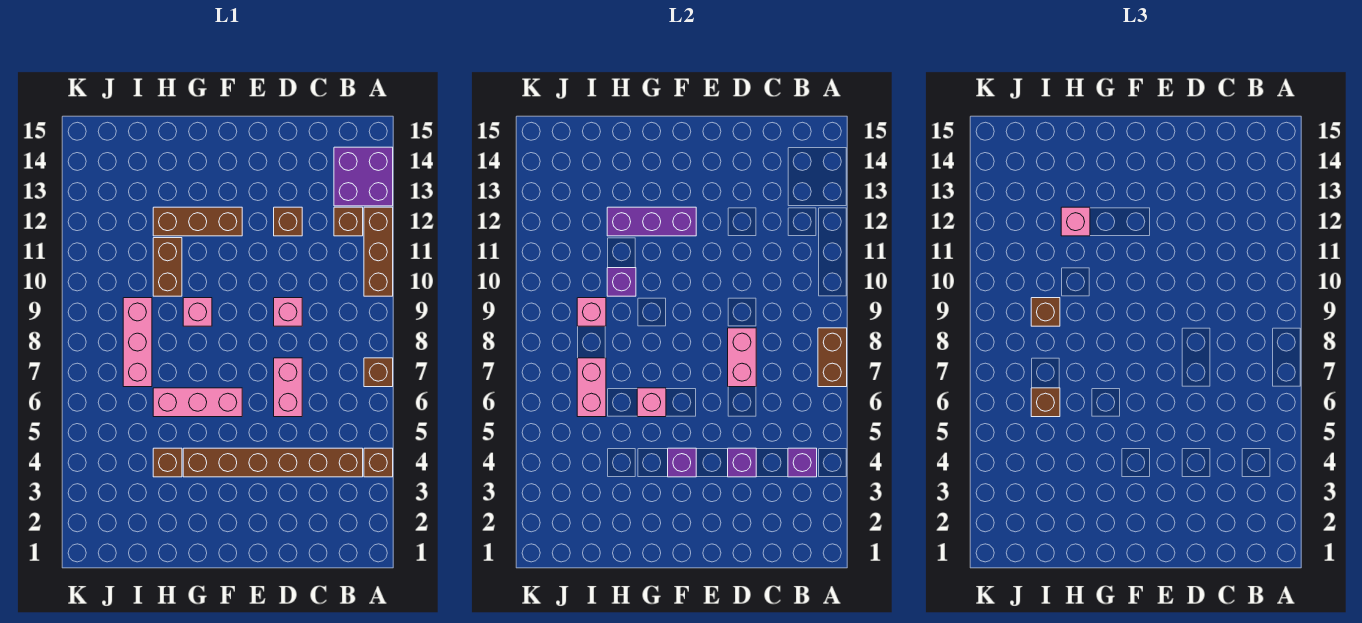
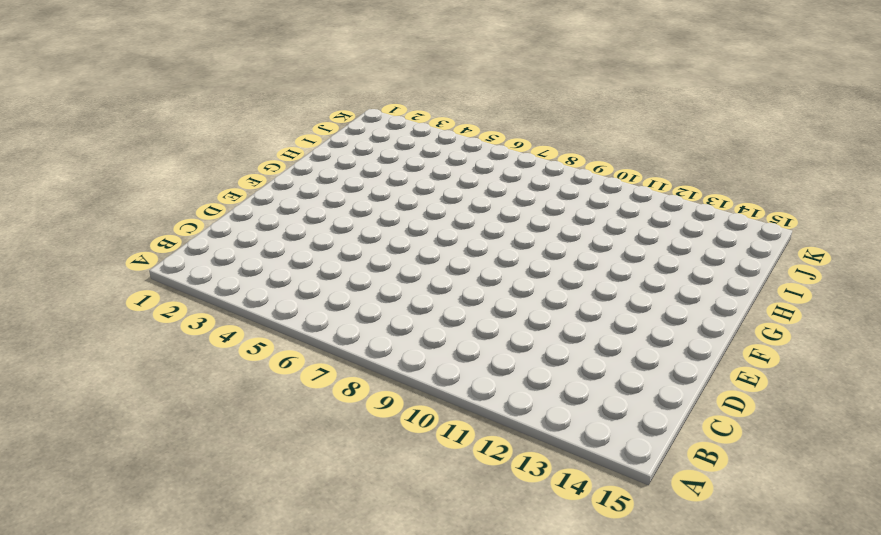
none -> brown 1x1 brick [364,448,393,477]
none -> brown 1x1 brick [364,358,393,387]
none -> brown 1x3 brick [364,207,393,296]

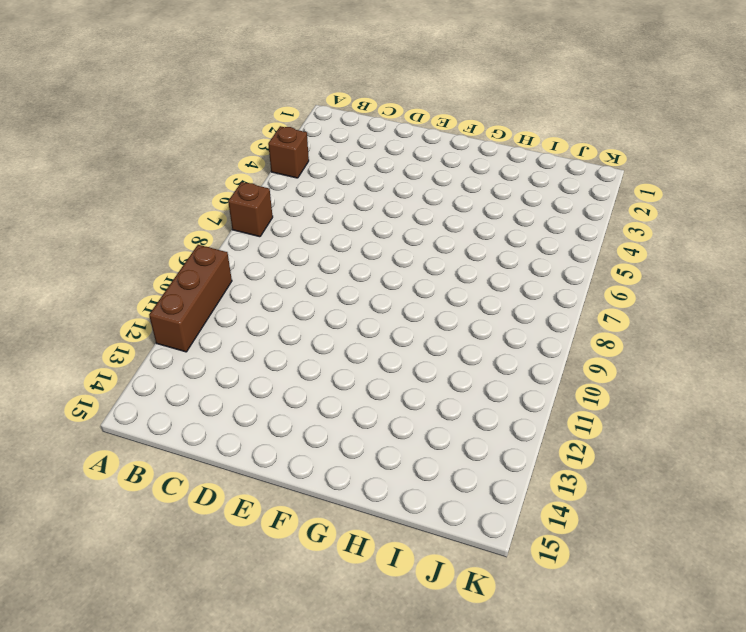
none -> purple 2x2 brick [334,147,393,206]
none -> brown 1x6 brick [183,448,363,477]
none -> brown 1x1 brick [334,207,363,236]

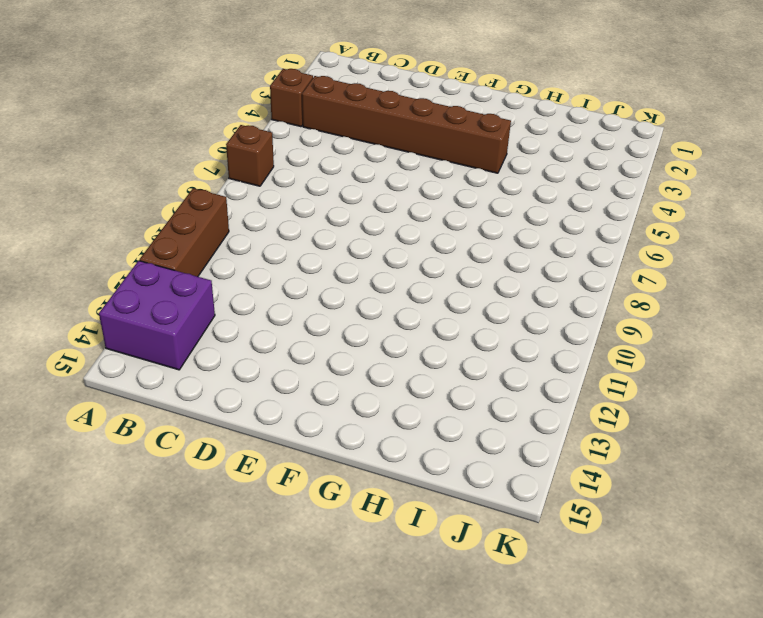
none -> brown 1x1 brick [334,207,363,236]
none -> pink 1x2 brick [274,358,302,417]
none -> pink 1x1 brick [274,298,302,326]

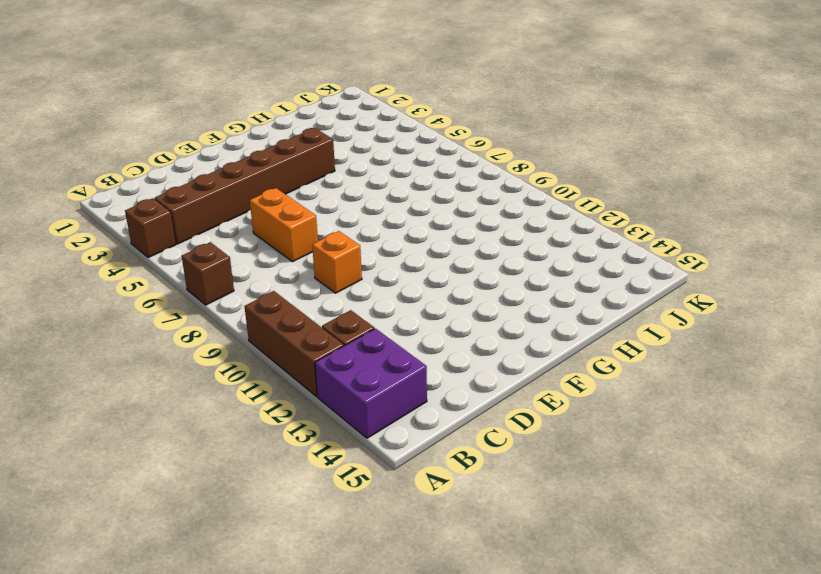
orange 1x2 brick [250,188,318,262] -> pink 1x2 brick [274,358,302,417]
orange 1x1 brick [312,231,362,293] -> pink 1x1 brick [274,298,302,326]
none -> brown 1x1 brick [274,207,302,236]
none -> pink 1x3 brick [153,388,242,417]
none -> brown 1x3 brick [153,207,242,236]

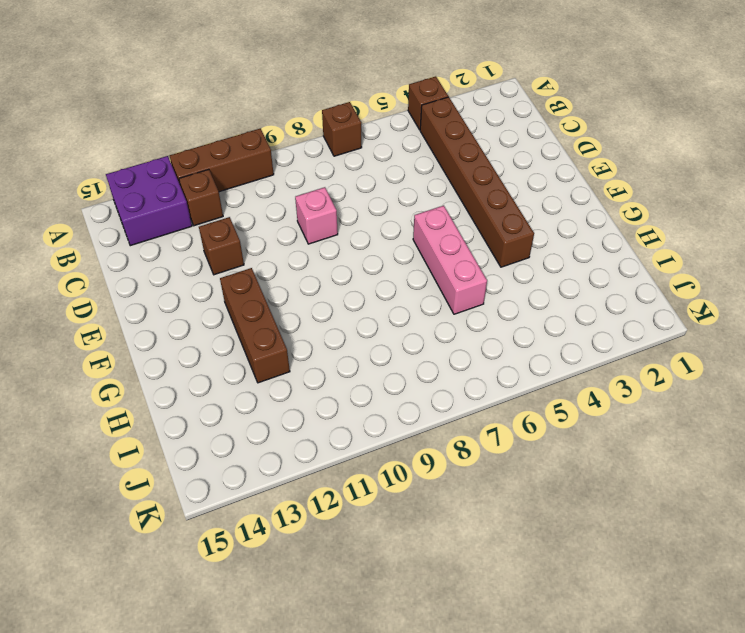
none -> pink 1x2 brick [274,358,302,417]
none -> pink 1x1 brick [183,298,212,326]
none -> brown 1x1 brick [153,448,182,477]

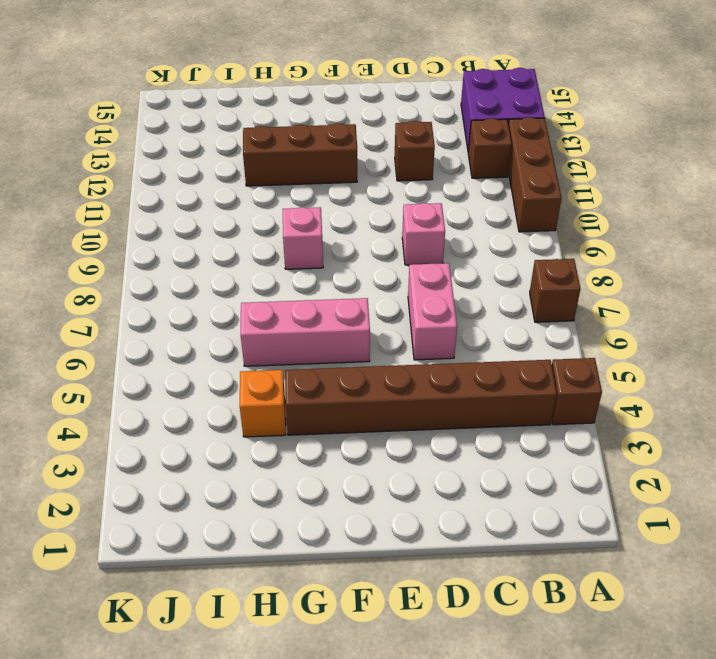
orange 1x1 brick [240,370,286,437] -> brown 1x1 brick [153,448,182,477]
none -> brown 1x2 brick [153,238,182,296]
none -> pink 1x3 brick [123,298,152,387]
none -> brown 1x2 brick [818,328,847,387]

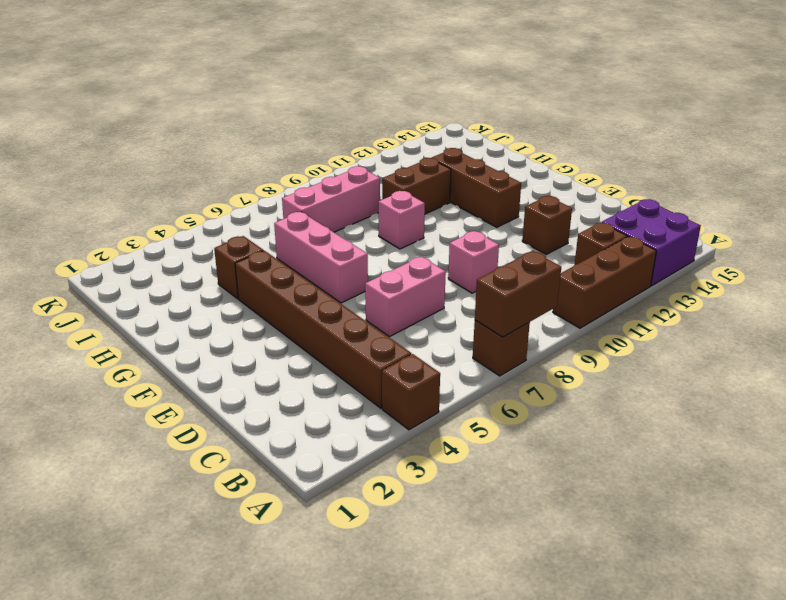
none -> purple 1x1 brick [788,448,817,477]
none -> purple 1x1 brick [728,448,756,477]
none -> pink 1x2 brick [728,328,756,387]

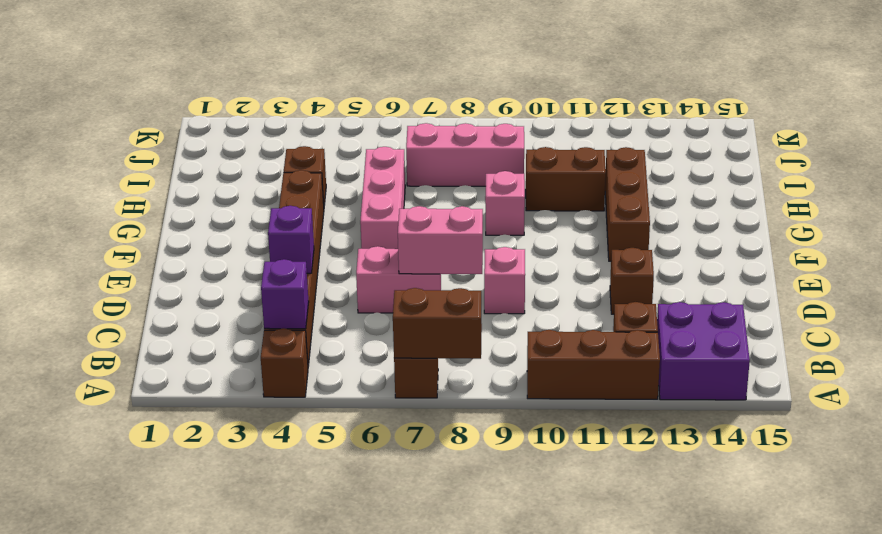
none -> purple 1x1 brick [668,448,696,477]
none -> purple 1x3 brick [607,207,696,236]
none -> pink 1x1 brick [637,388,666,417]

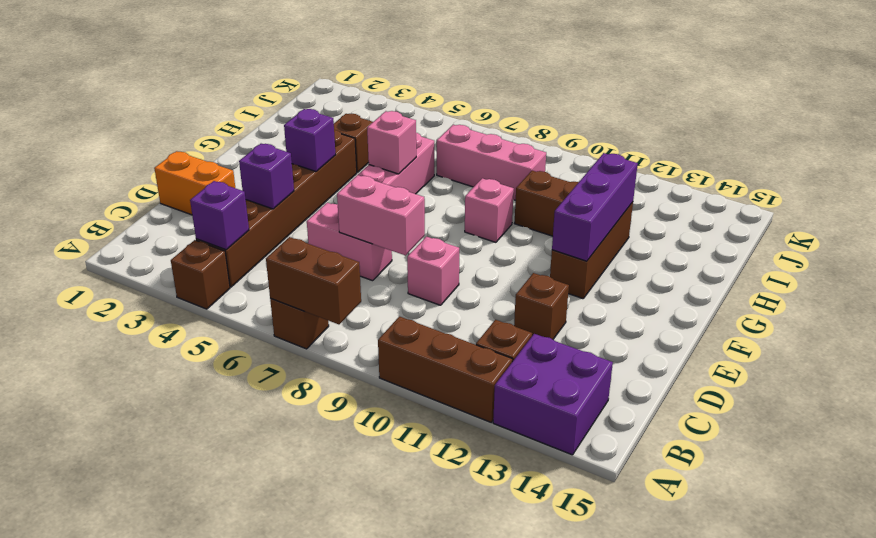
orange 1x2 brick [154,151,235,215] -> none
none -> purple 1x1 brick [607,268,636,296]
none -> pink 1x2 brick [577,358,606,417]
none -> pink 1x1 brick [577,298,606,326]

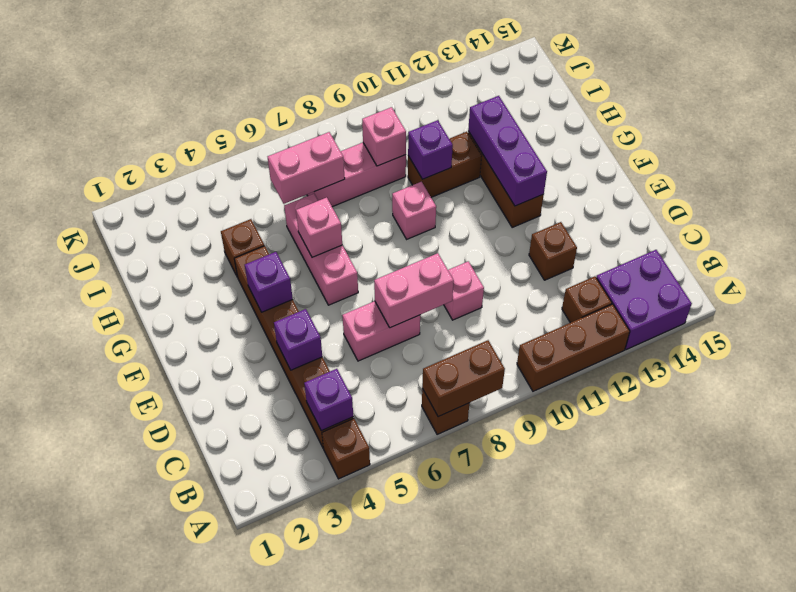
none -> pink 1x1 brick [1061,207,1090,236]
none -> brown 1x1 brick [1031,388,1060,417]
none -> brown 1x1 brick [1031,298,1060,326]

